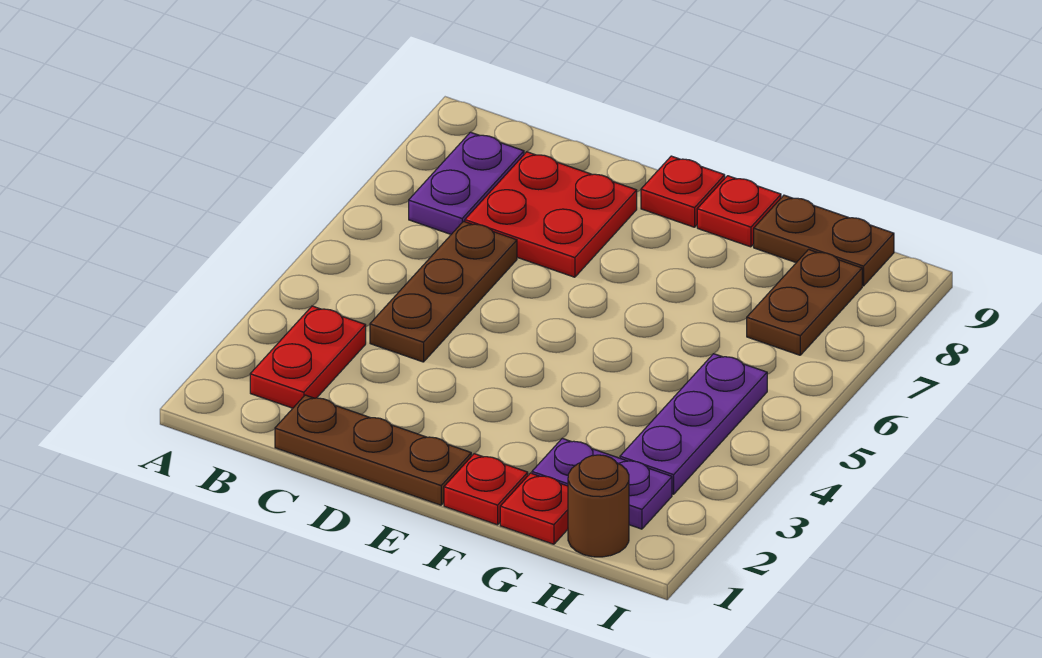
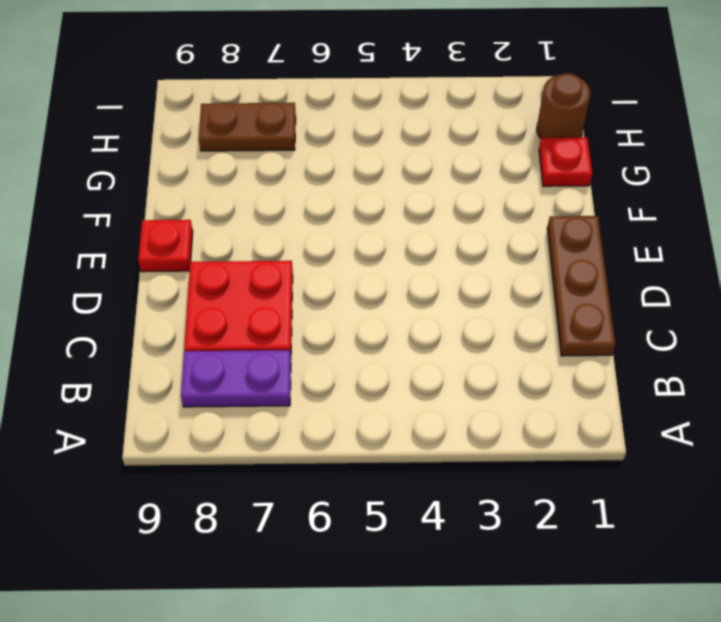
none -> red 1x2 plate [250,306,366,408]
none -> brown 1x3 plate [370,221,517,362]
none -> red 1x1 plate [444,454,528,525]

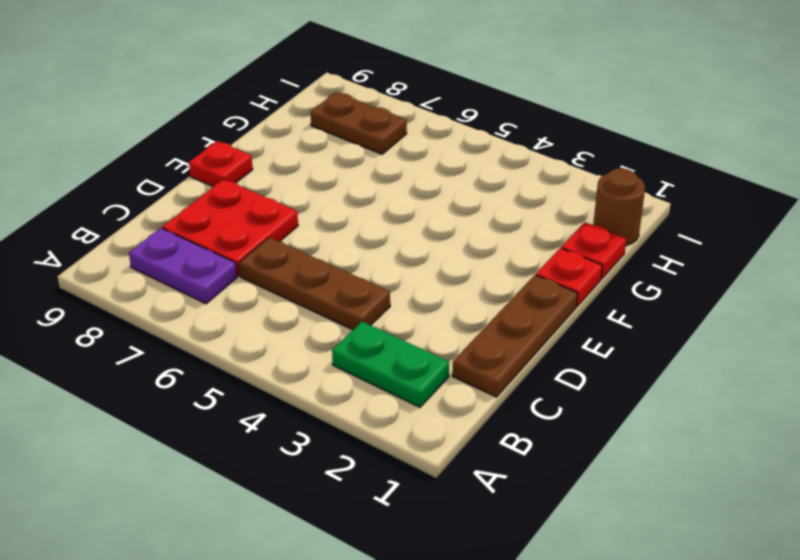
green 1x2 plate [332,322,449,407] -> red 1x2 plate [250,306,366,408]
none -> red 1x1 plate [697,176,781,247]
none -> purple 1x2 plate [532,438,672,529]
none -> brown 1x2 plate [754,195,894,286]

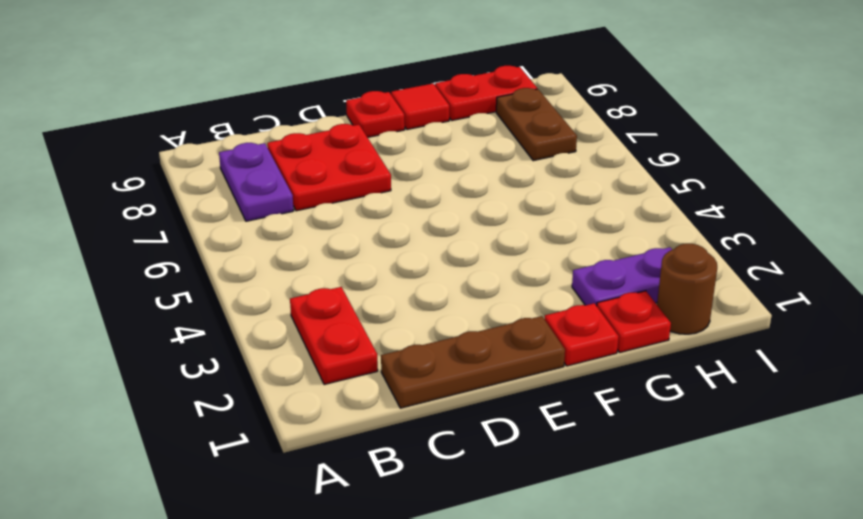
red 1x1 tile [391,84,449,130] -> red 1x1 plate [697,176,781,247]
red 1x2 plate [435,66,537,121] -> brown 1x2 plate [754,195,894,286]
none -> brown 1x3 plate [370,221,517,362]
none -> purple 1x3 plate [620,354,767,494]

